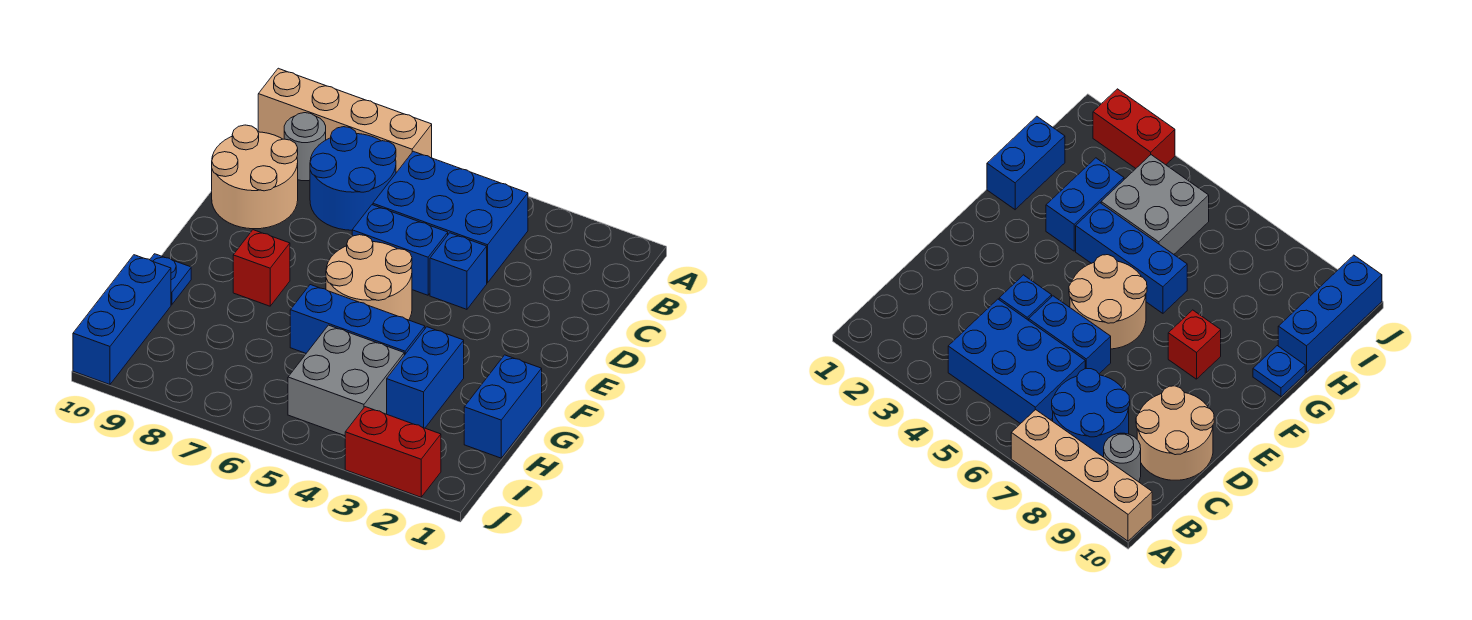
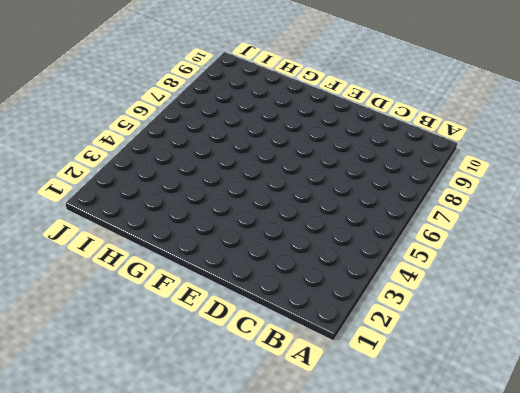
none -> tan 1x4 brick [258,68,432,173]
none -> blue 2x3 brick [373,151,528,283]
none -> blue 2x2 round brick [310,127,396,230]

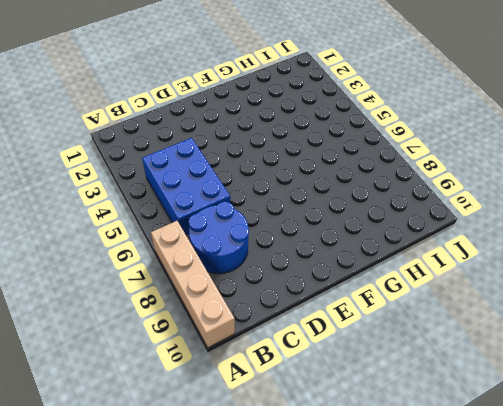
none -> grey 1x1 round brick [284,113,326,181]
none -> tan 2x2 round brick [212,125,298,229]
none -> blue 1x1 brick [430,233,487,309]

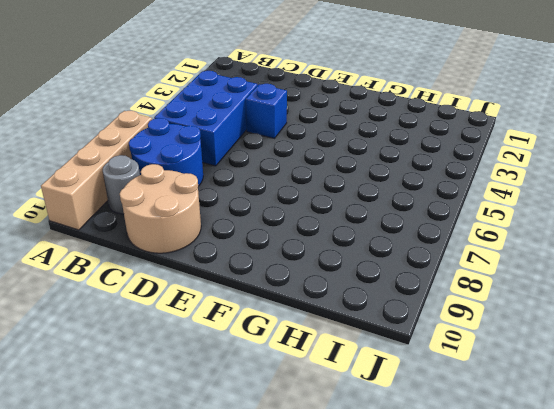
none -> blue 1x2 brick [352,205,448,295]
none -> tan 2x2 round brick [326,235,412,320]
none -> red 1x1 brick [233,230,290,306]

